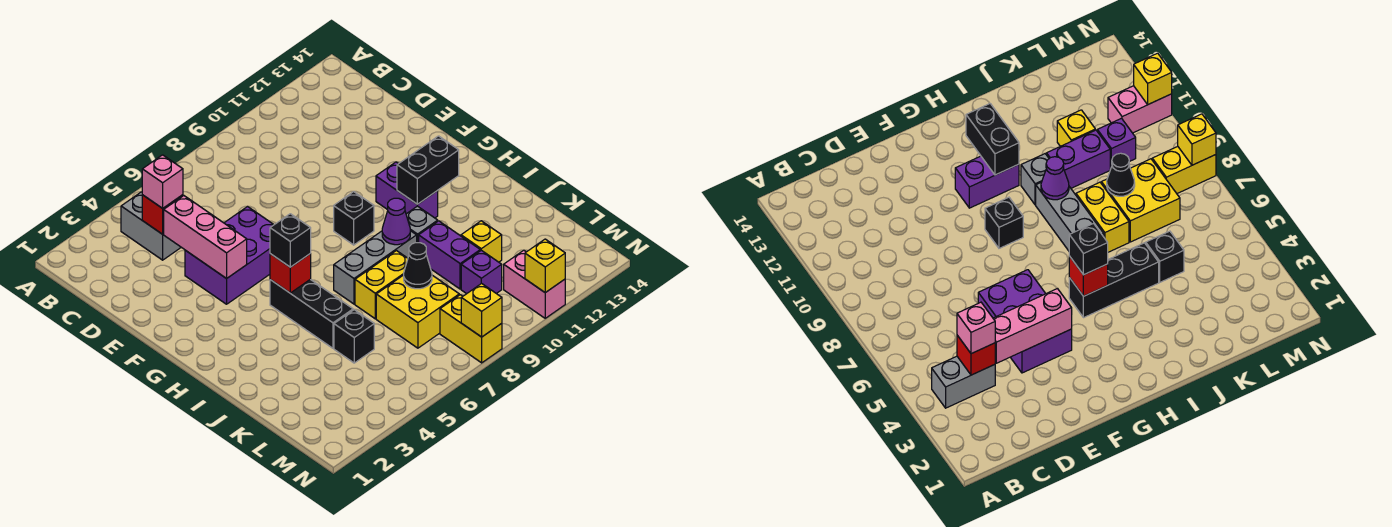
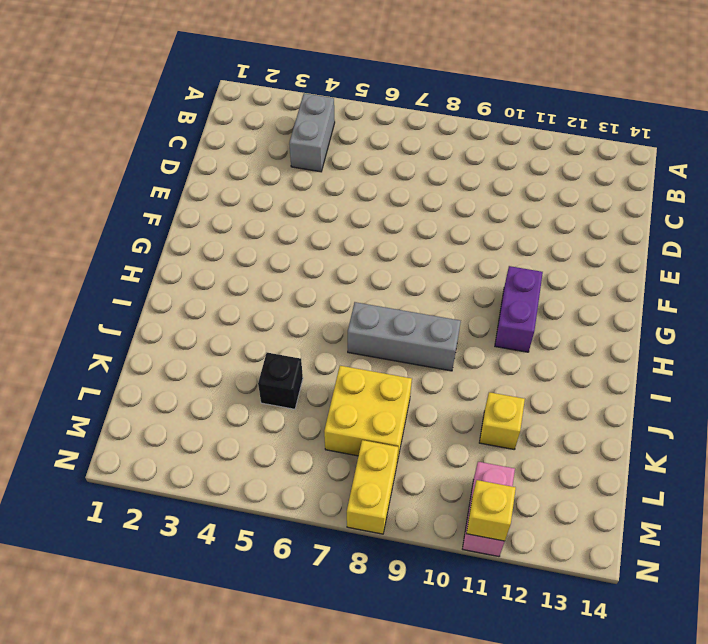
none -> purple 2x3 brick [185,206,274,304]
none -> black 1x1 brick [334,192,374,245]
none -> black 1x3 brick [270,279,353,348]

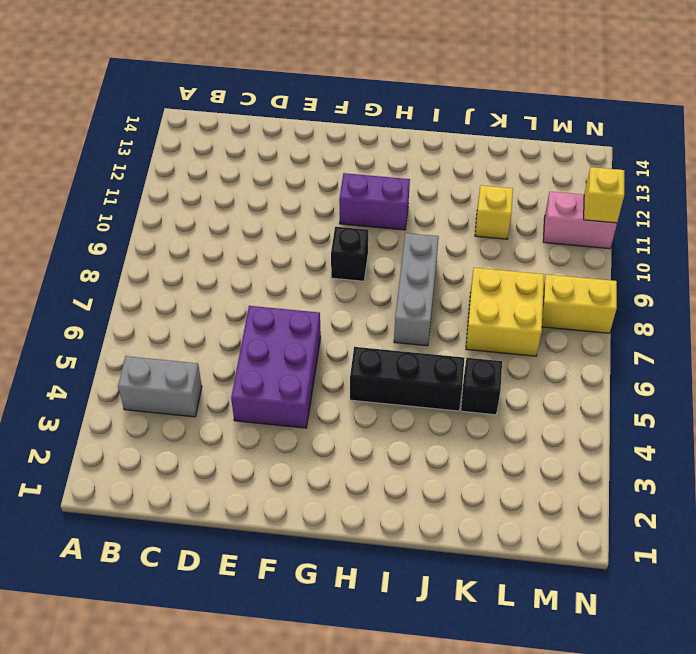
none -> grey 1x1 brick [406,206,438,243]
none -> yellow 1x2 brick [355,251,408,319]
none -> purple 1x2 brick [419,221,480,289]

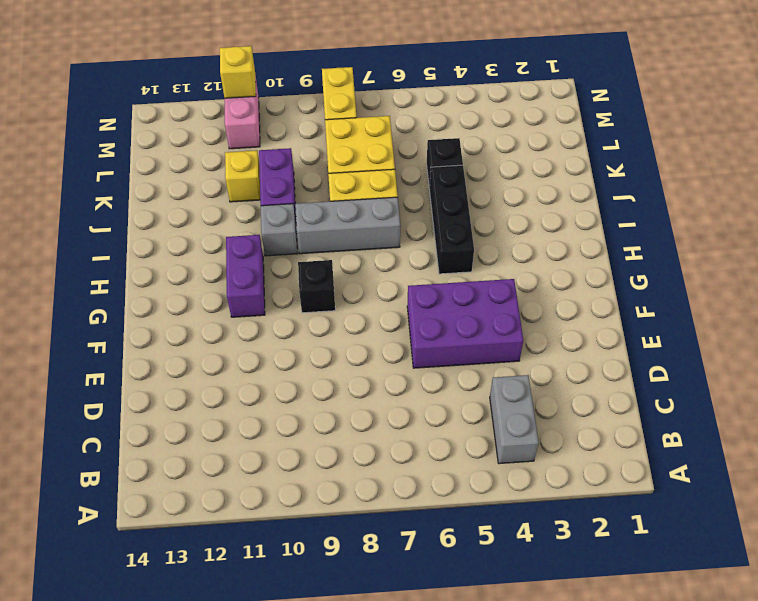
none -> purple 1x1 brick [461,250,502,294]
none -> red 1x1 brick [142,195,183,234]
none -> pink 1x3 brick [164,196,247,279]

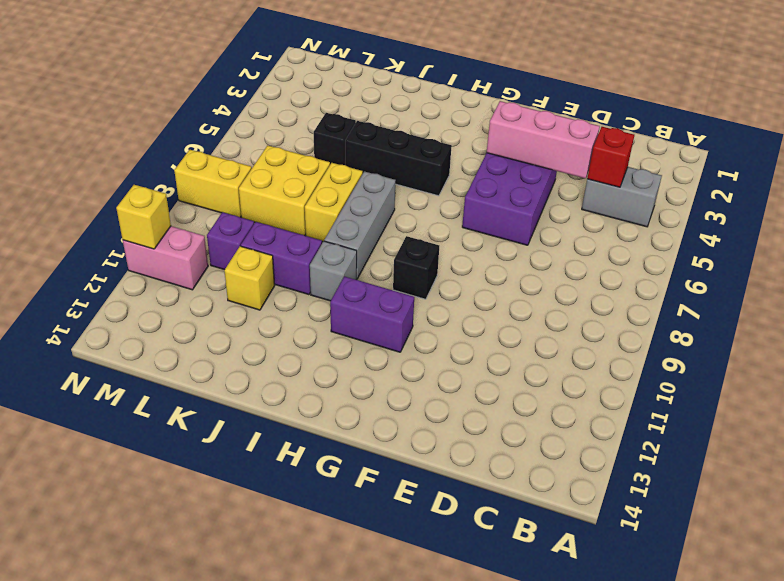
none -> red 1x1 brick [270,254,311,293]
none -> black 1x2 brick [397,136,459,204]
none -> purple 1x1 cone [382,198,410,245]

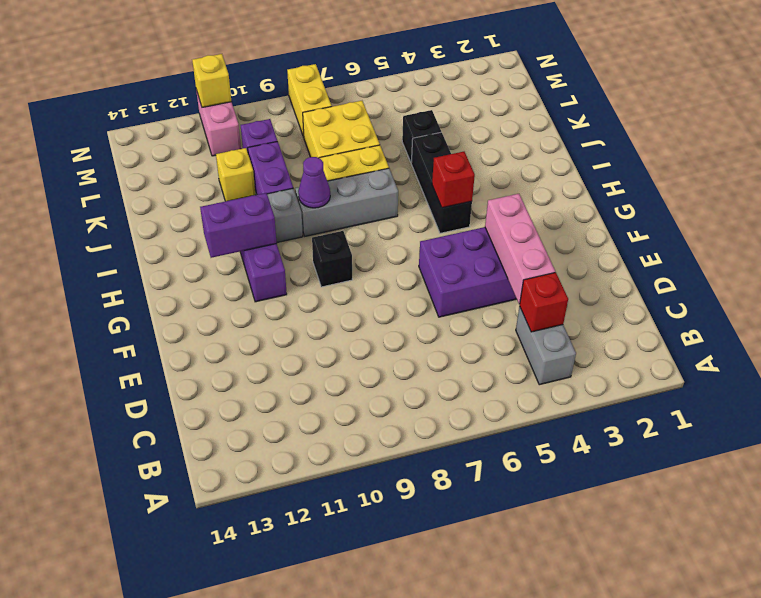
purple 1x2 brick [200,193,277,258] -> black 1x2 brick [397,136,459,204]
none -> black 1x1 cone [404,243,432,289]
none -> yellow 1x1 brick [461,283,502,337]
none -> pink 1x1 brick [142,155,183,208]

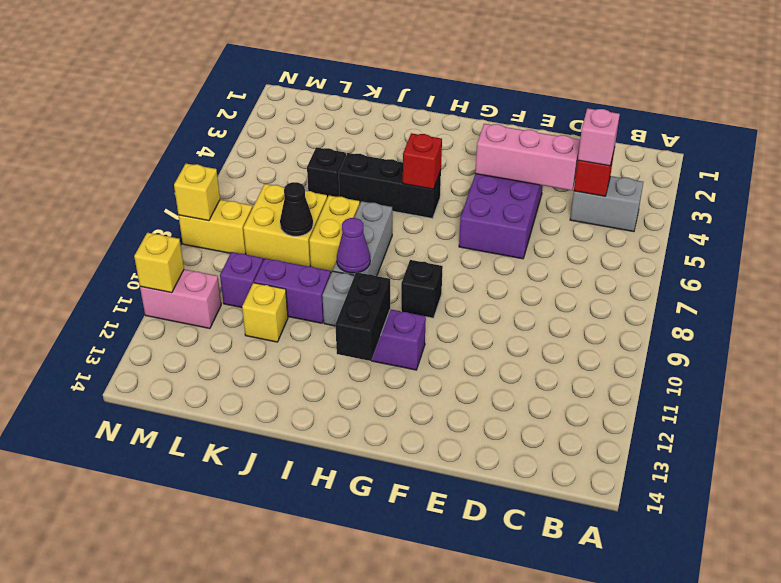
none -> black 1x1 brick [270,214,311,267]

